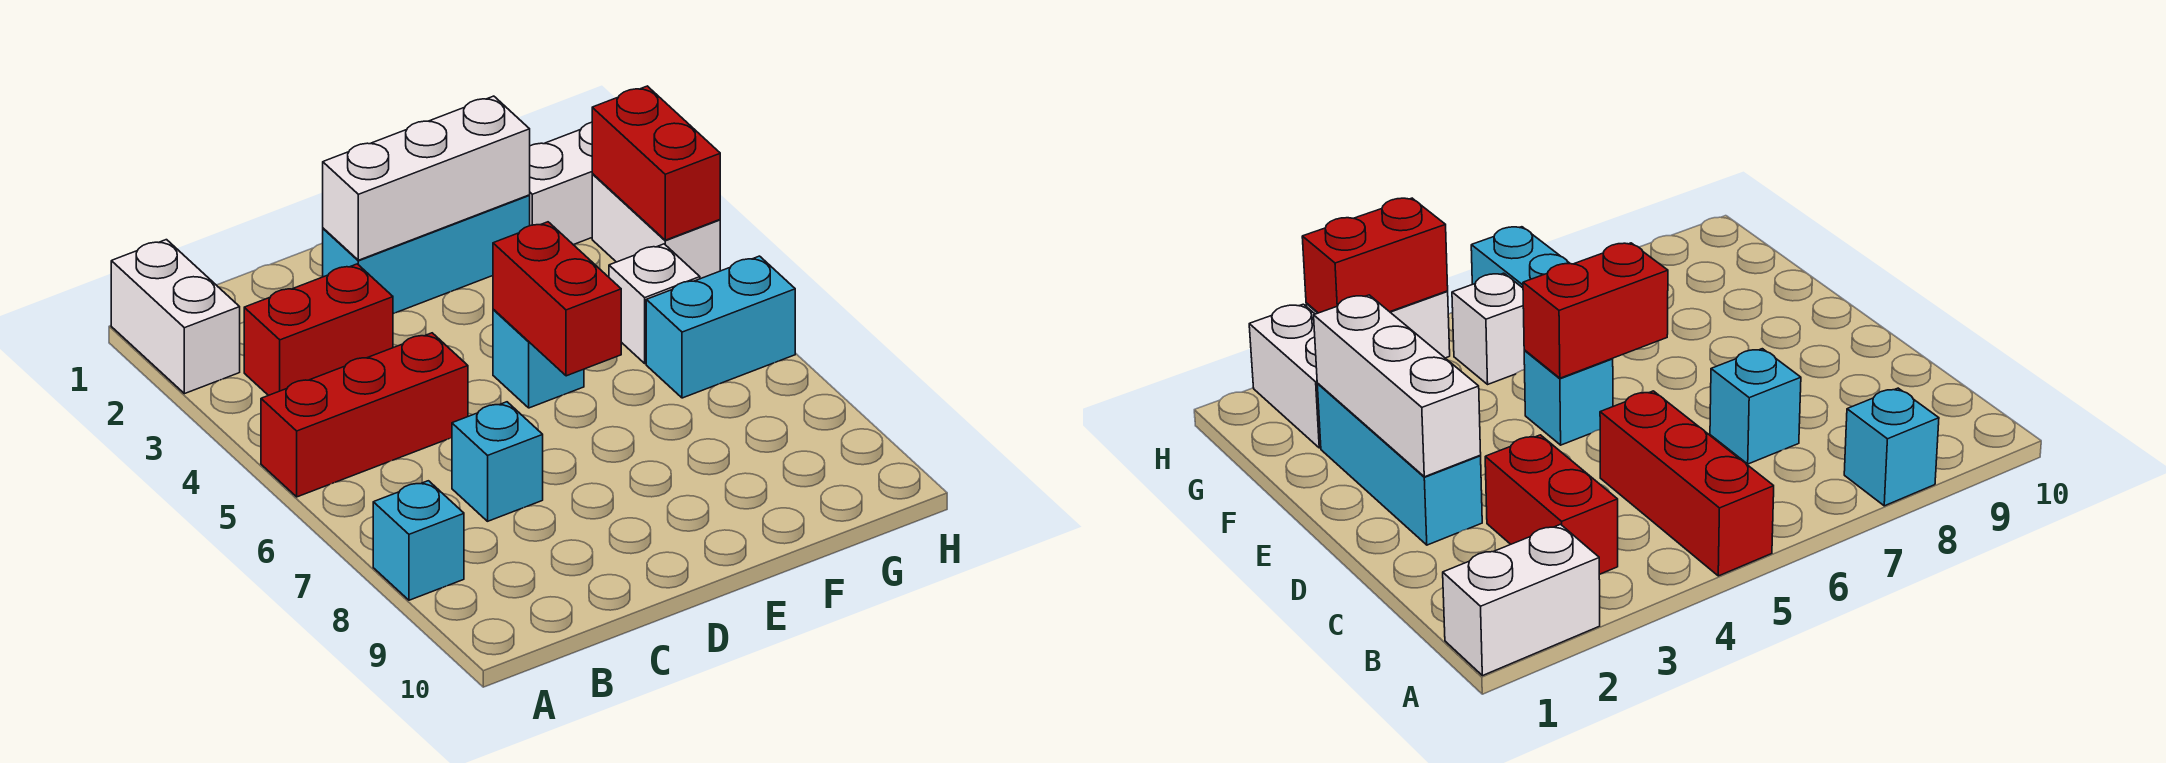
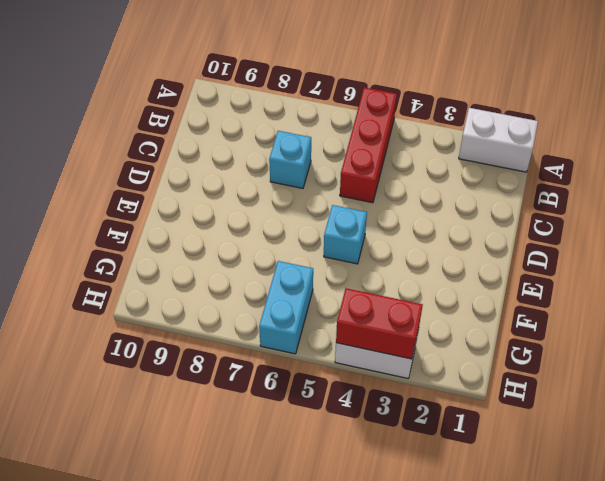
none -> cyan 1x1 brick [373,481,464,600]
none -> red 1x2 brick [244,264,393,396]
none -> cyan 1x3 brick [323,195,530,314]

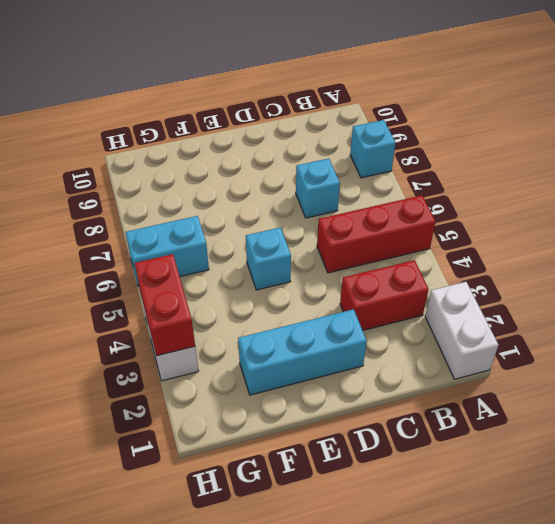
none -> white 1x2 brick [529,122,593,245]
none -> white 1x1 brick [609,244,700,363]
none -> white 1x3 brick [323,96,530,260]

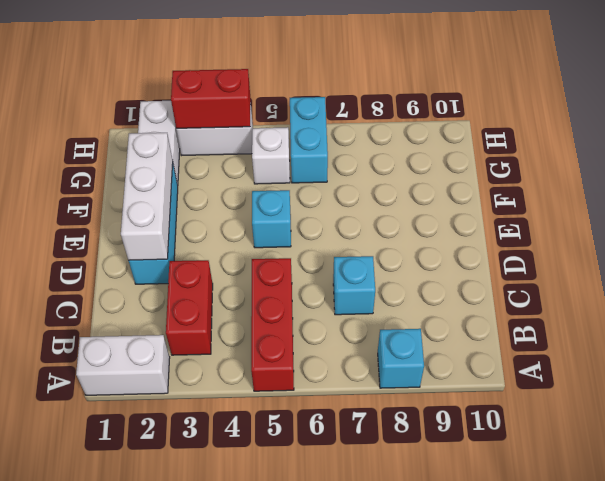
none -> red 1x2 brick [493,222,621,376]

